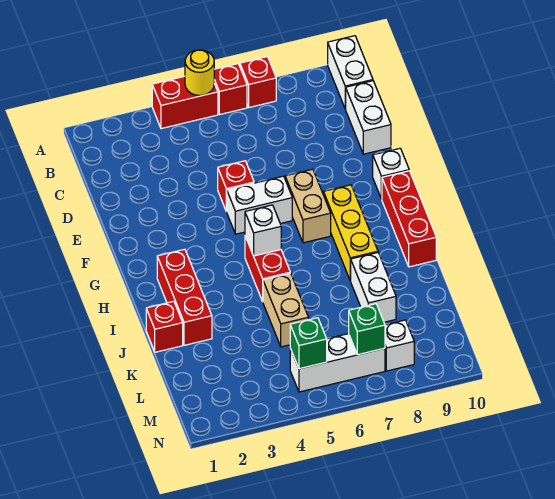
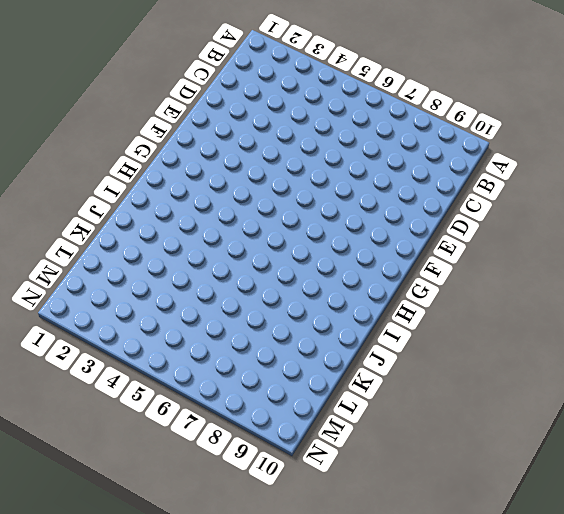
none -> red 1x2 brick [152,76,218,129]
none -> red 1x1 brick [214,64,247,115]
none -> red 1x1 brick [240,57,276,107]

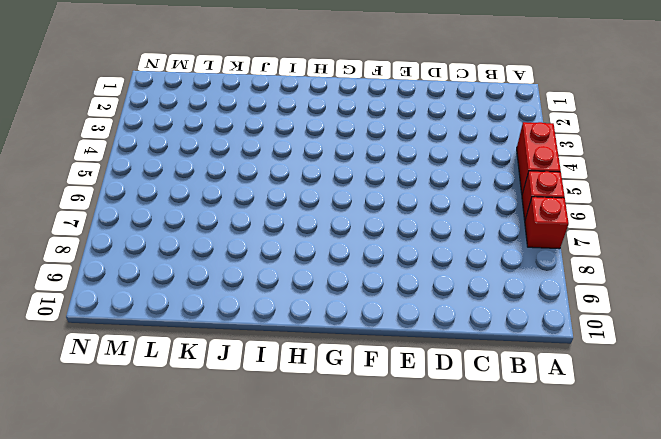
none -> white 1x2 brick [328,36,373,109]
none -> white 1x2 brick [346,81,391,154]
none -> red 1x1 brick [218,161,254,211]

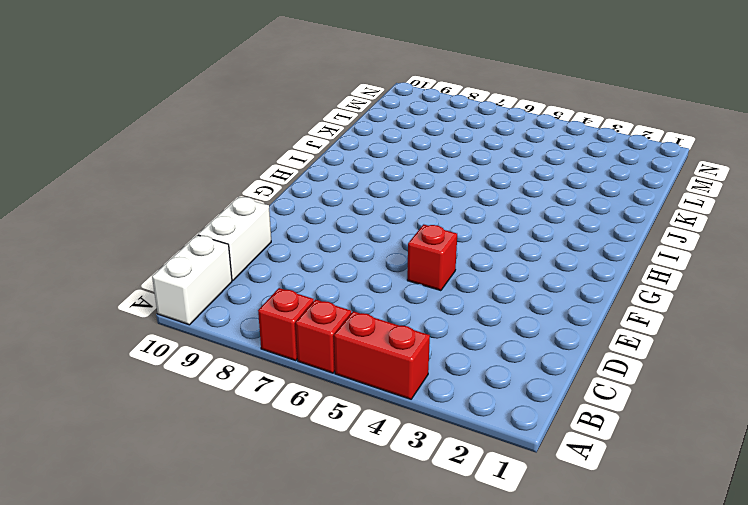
none -> white 1x2 brick [226,176,292,234]
none -> tan 1x2 brick [285,169,331,243]
none -> white 1x1 brick [373,148,409,199]

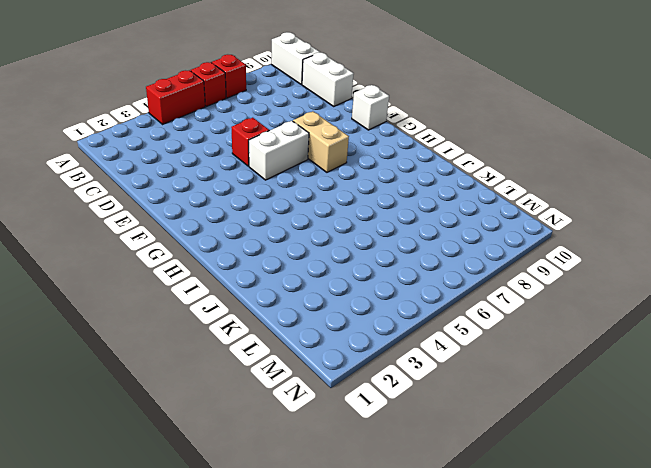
none -> yellow 1x3 brick [323,185,378,281]
none -> red 1x3 brick [382,171,436,267]
none -> red 1x3 brick [157,249,212,345]

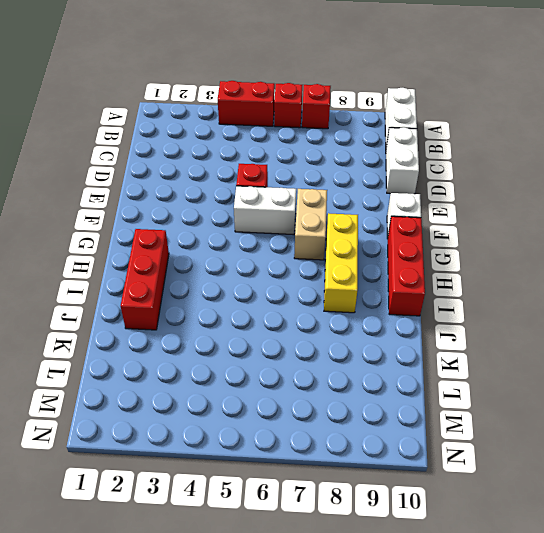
none -> red 1x2 brick [245,236,290,301]
none -> red 1x1 brick [146,301,183,352]
none -> tan 1x2 brick [263,273,309,347]

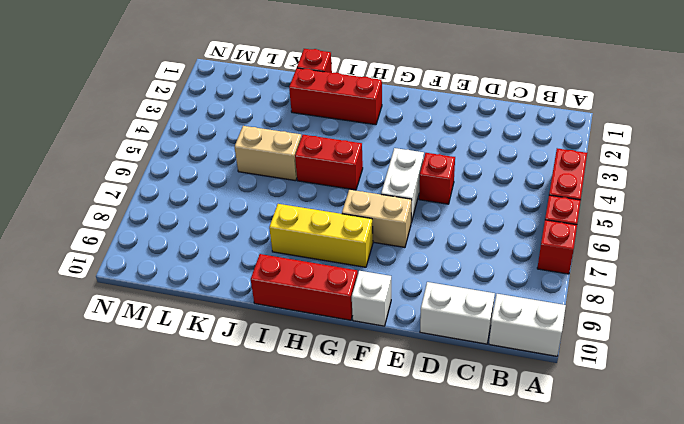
none -> white 1x2 brick [351,253,396,322]
none -> white 1x3 brick [290,334,385,392]
none -> white 1x1 brick [385,320,414,371]

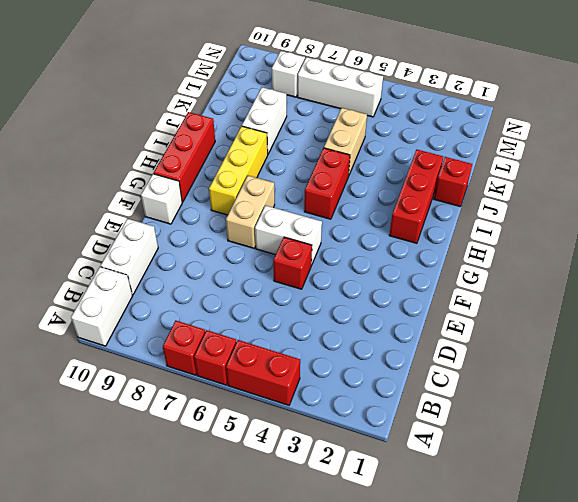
none -> yellow 1x1 round brick [185,50,214,95]
none -> white 1x1 brick [245,205,281,256]
none -> green 1x1 brick [290,318,327,369]

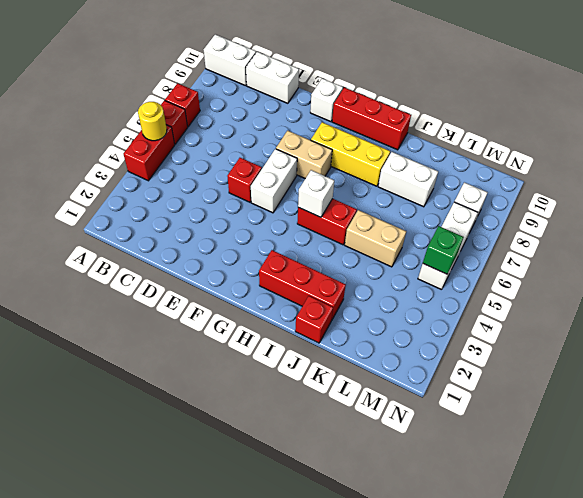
none -> green 1x1 brick [349,304,385,355]

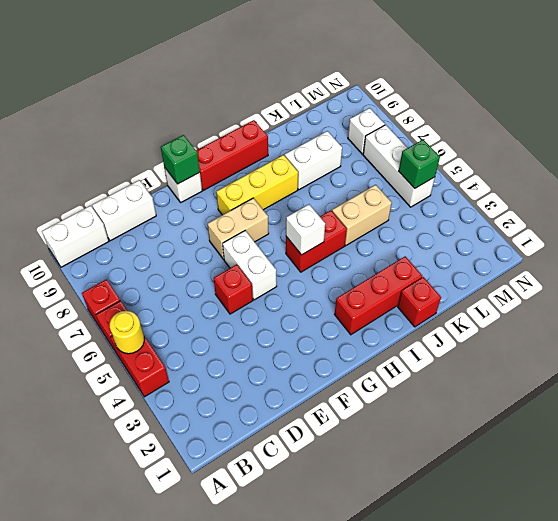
green 1x1 brick [161,135,200,184] -> green 1x1 brick moved to [349,304,385,355]

